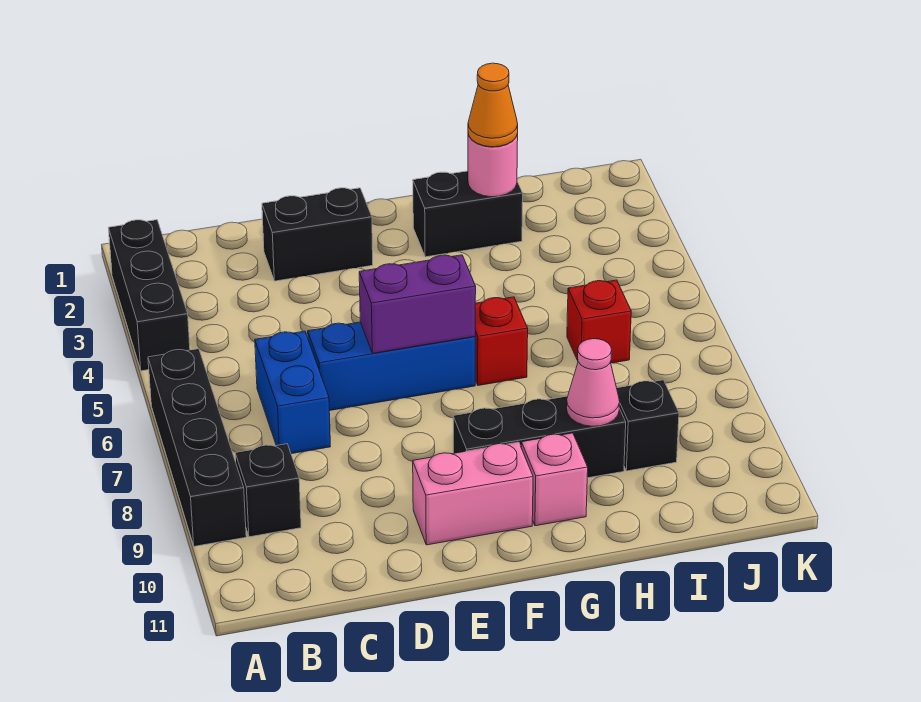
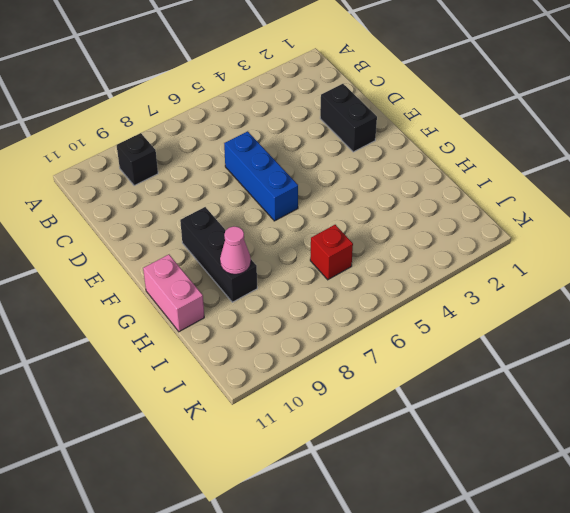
pink 1x2 brick [143,255,204,332] -> pink 1x2 brick moved to [413,442,533,545]
none -> black 1x3 brick [109,220,190,371]
none -> black 1x4 brick [148,349,246,546]
none -> blue 1x2 brick [255,331,330,454]

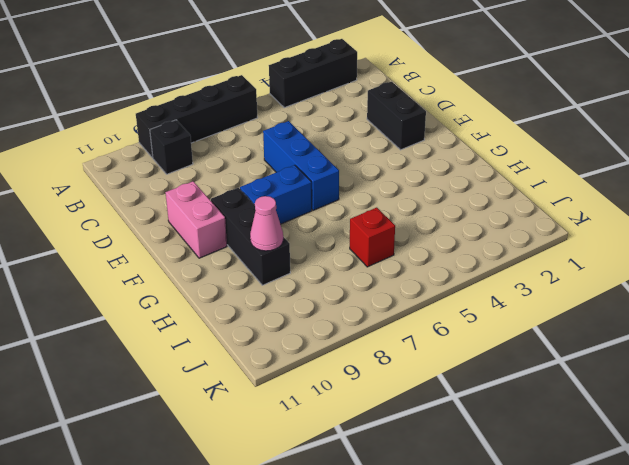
blue 1x2 brick [240,165,312,224] -> blue 1x2 brick moved to [255,331,330,454]
none -> black 1x2 brick [413,171,523,257]
none -> red 1x1 brick [475,297,528,385]
none -> pink 1x1 brick [521,433,588,526]

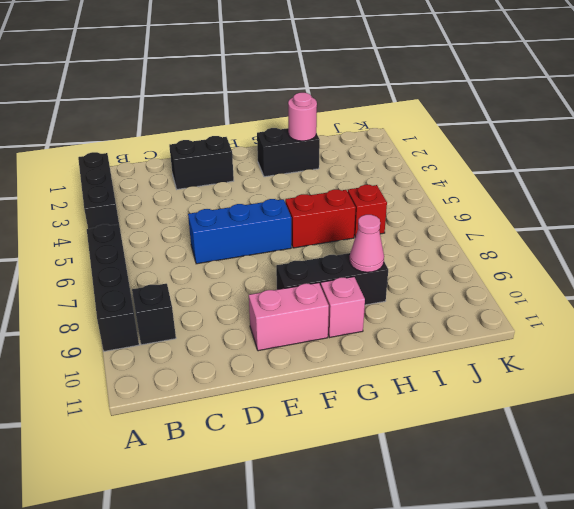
red 1x2 brick [285,189,356,248] -> red 1x1 brick [475,297,528,385]
none -> blue 1x2 brick [255,331,330,454]
none -> black 1x1 brick [617,380,679,471]
none -> purple 1x2 brick [359,255,476,353]

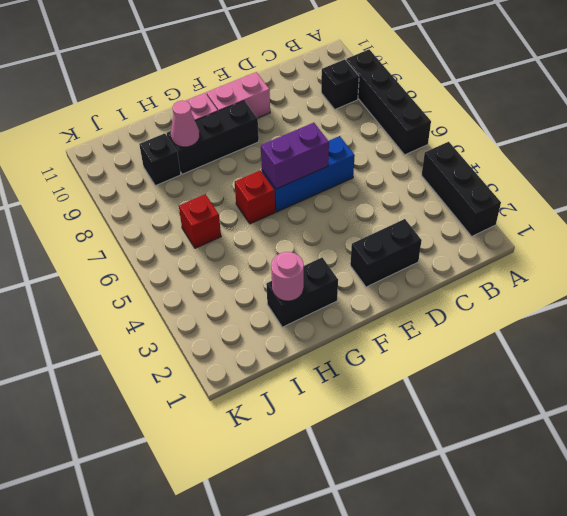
none -> blue 1x2 brick [255,331,330,454]
none -> orange 1x1 cone [468,63,518,147]

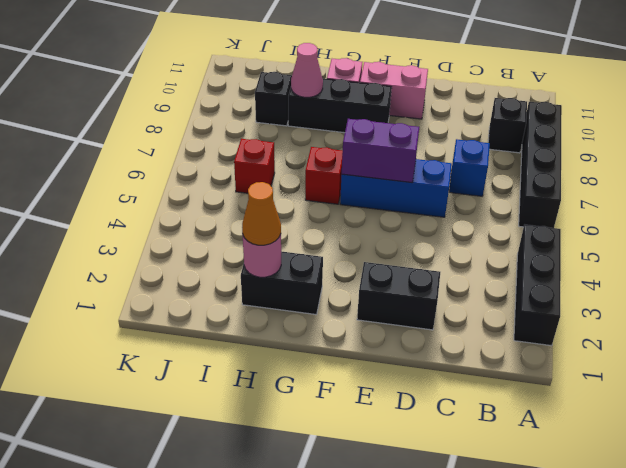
blue 1x1 brick [449,139,490,196] -> blue 1x2 brick [255,331,330,454]

